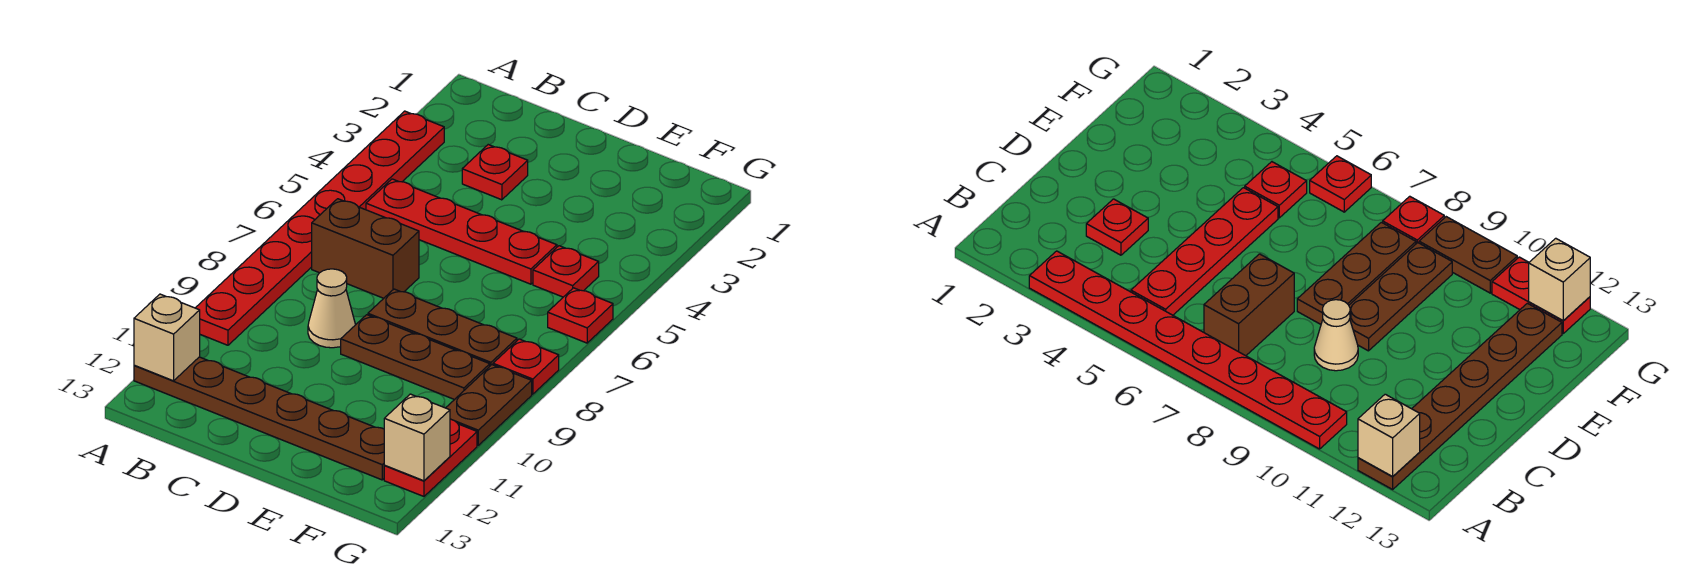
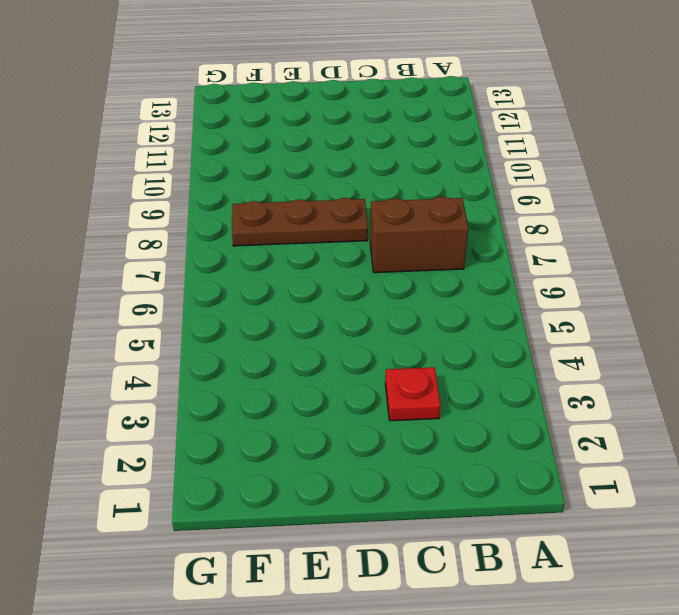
none -> red 1x8 plate [196,111,444,345]
none -> brown 1x6 plate [134,357,385,480]
none -> red 1x4 plate [366,179,557,284]

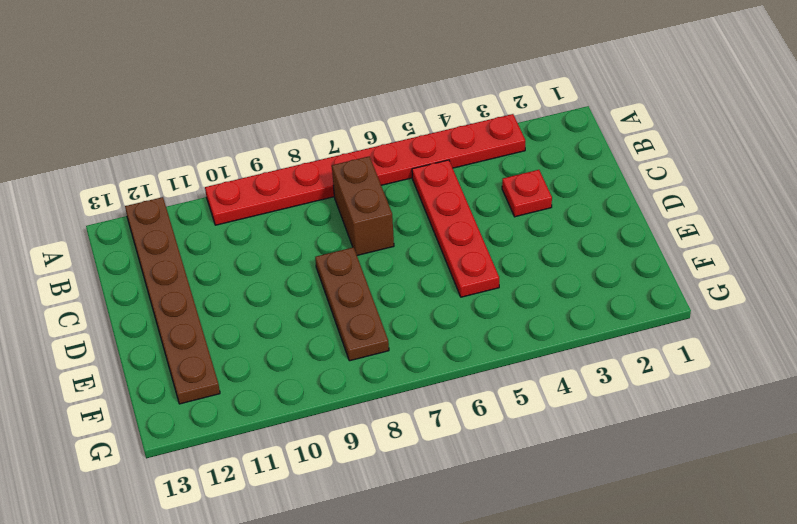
none -> tan 1x1 cone [308,269,355,348]
none -> brown 1x3 plate [341,315,490,400]
none -> red 1x1 plate [533,246,599,297]

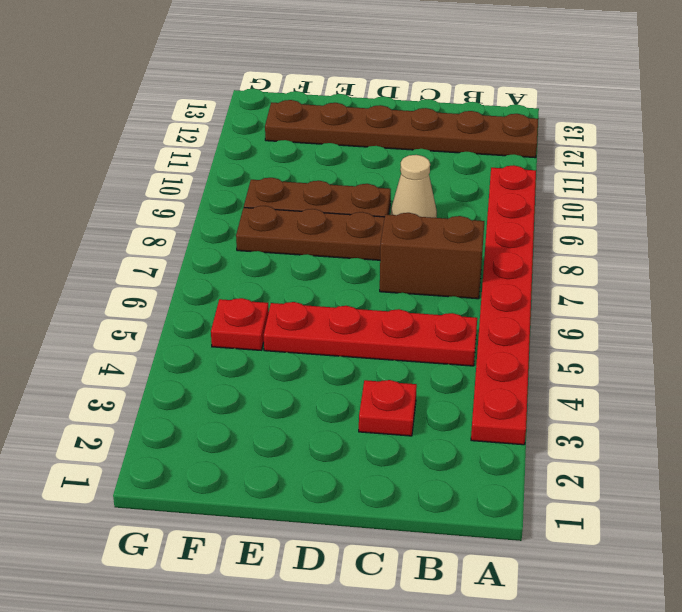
none -> red 1x1 plate [548,288,613,343]
none -> red 1x1 plate [493,339,559,394]
none -> brown 1x2 plate [446,365,532,445]

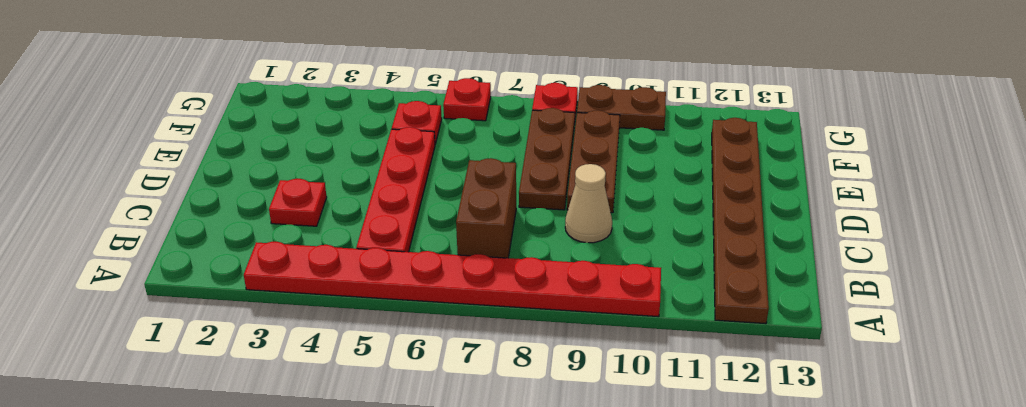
none -> red 1x2 plate [384,419,477,496]
none -> tan 1x1 brick [134,294,200,381]
none -> tan 1x1 brick [384,394,450,481]

